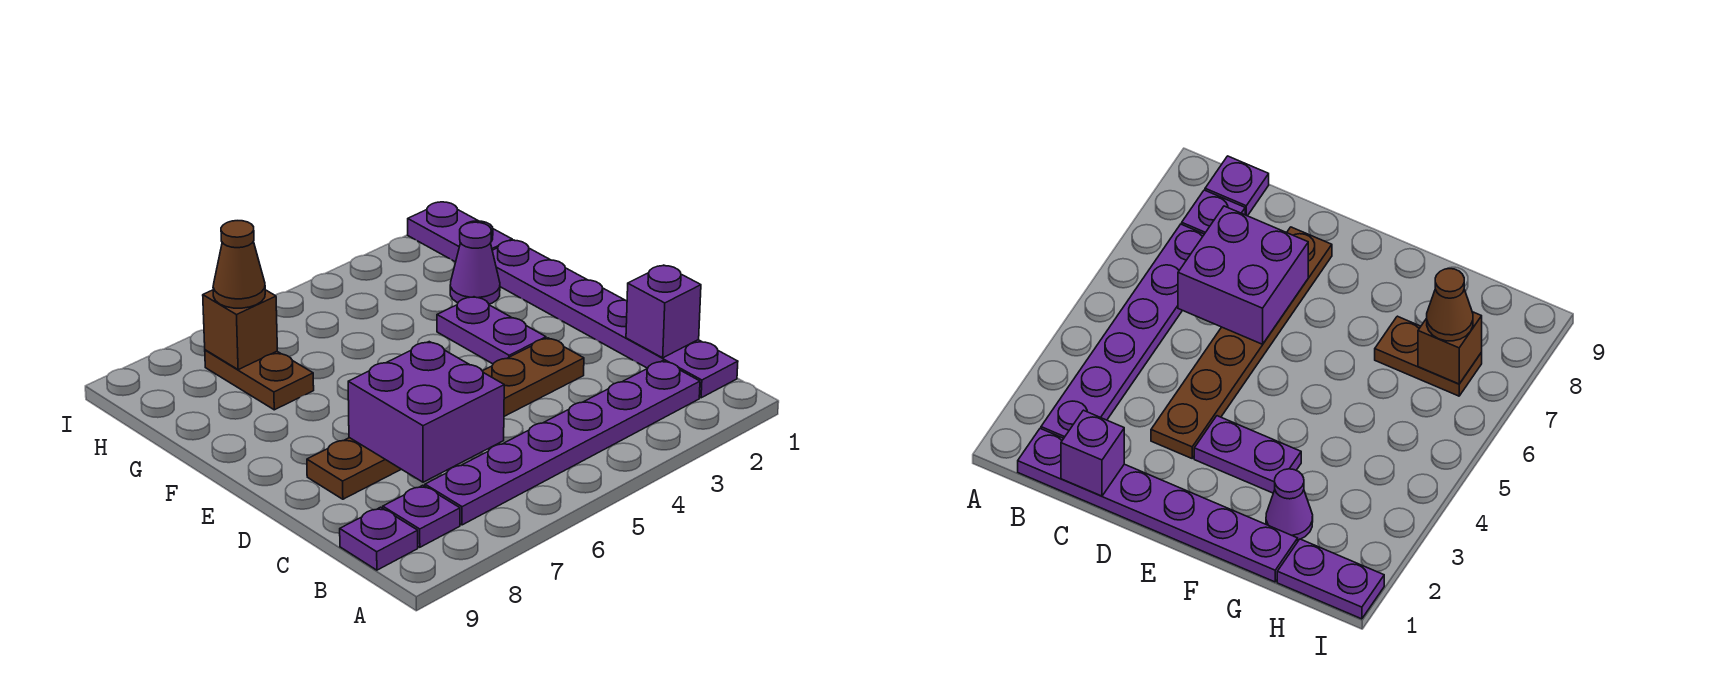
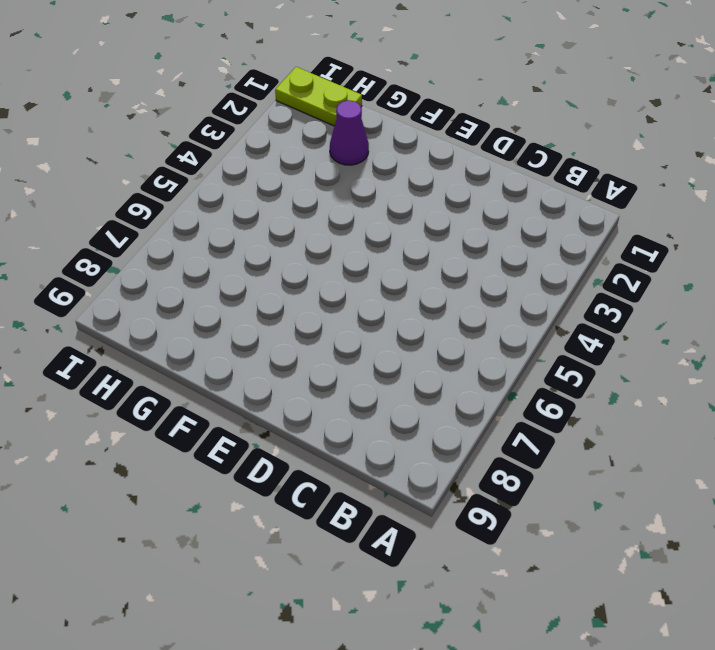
lime 1x2 plate [275,67,362,126] -> purple 1x2 plate [408,202,512,262]
none -> purple 1x6 plate [492,240,738,398]
none -> purple 1x6 plate [425,361,700,525]
none -> purple 1x1 plate [383,485,460,547]

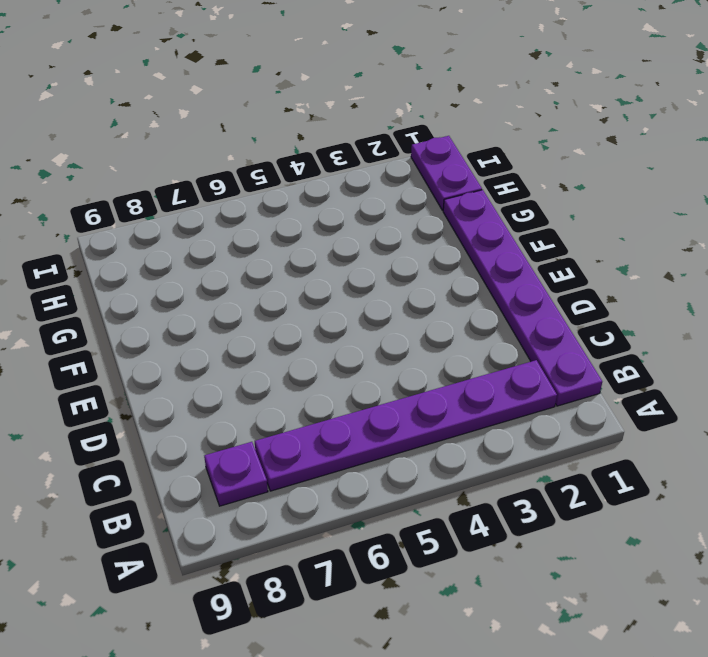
none -> purple 1x1 plate [340,507,418,570]
none -> brown 1x6 plate [307,338,584,499]
none -> purple 1x2 plate [437,297,546,364]

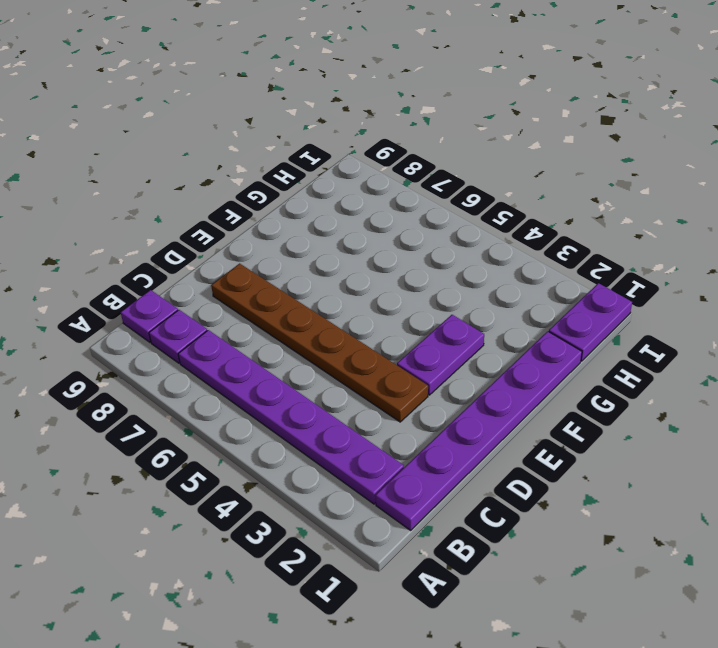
none -> purple 1x1 cone [450,222,500,304]
none -> brown 1x2 plate [205,350,314,410]
none -> purple 1x1 brick [626,265,701,358]

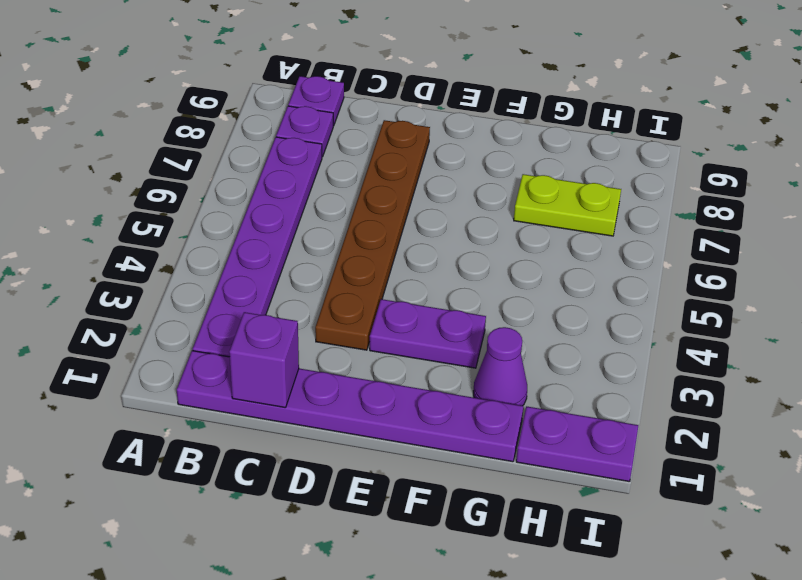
lime 1x2 plate [514,174,621,236] -> brown 1x2 plate [205,350,314,410]
none -> purple 2x2 brick [348,342,504,482]
none -> brown 1x1 brick [203,290,277,370]
none -> brown 1x1 cone [213,221,265,308]

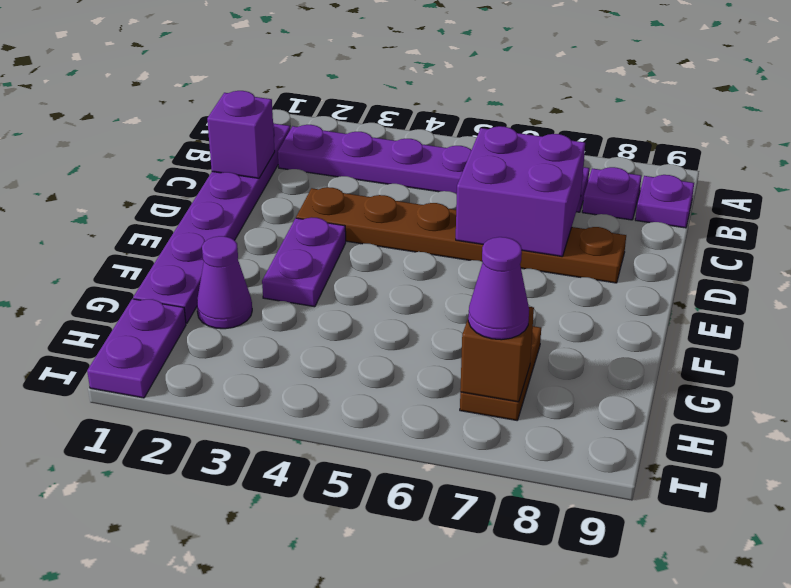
purple 1x1 cone [468,237,529,340] -> brown 1x1 cone [213,221,265,308]

